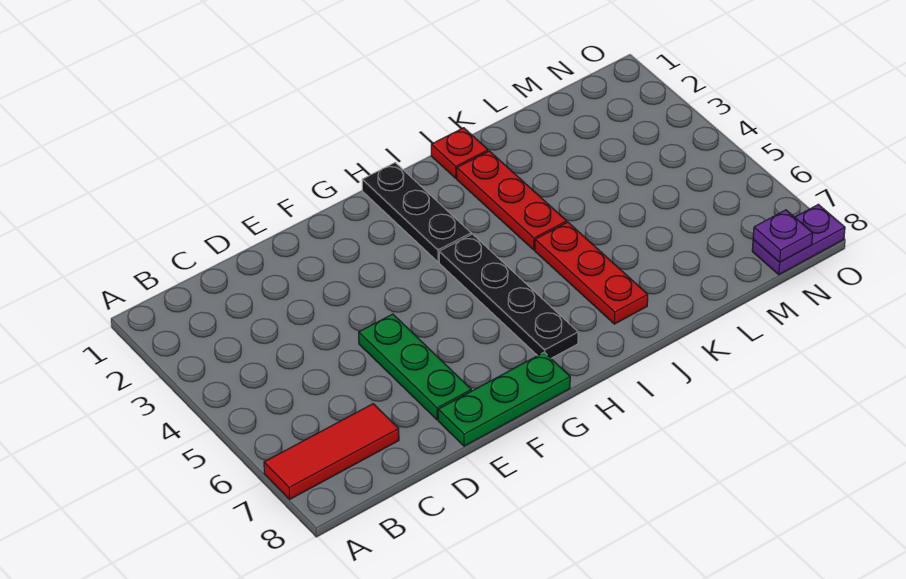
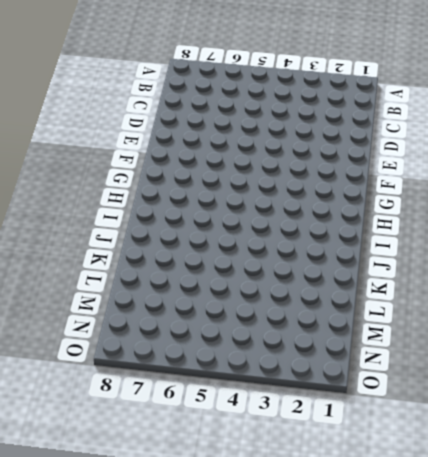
none -> red 1x3 tile [264,404,399,499]
none -> green 1x3 plate [359,314,471,420]

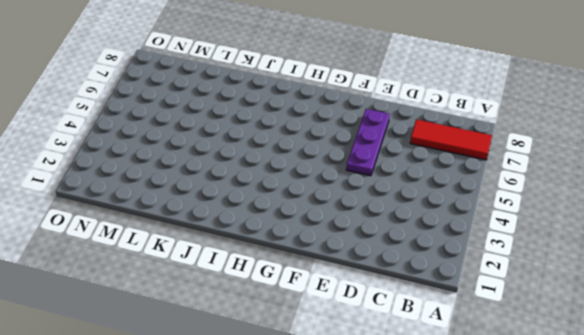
purple 1x3 plate [346,109,390,176] -> green 1x3 plate [359,314,471,420]
none -> green 1x3 plate [438,352,570,446]
none -> black 1x3 plate [362,163,471,262]

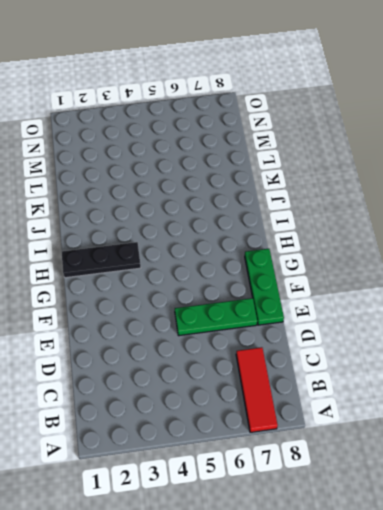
none -> black 1x4 plate [439,234,578,358]
none -> red 1x1 plate [431,128,488,178]

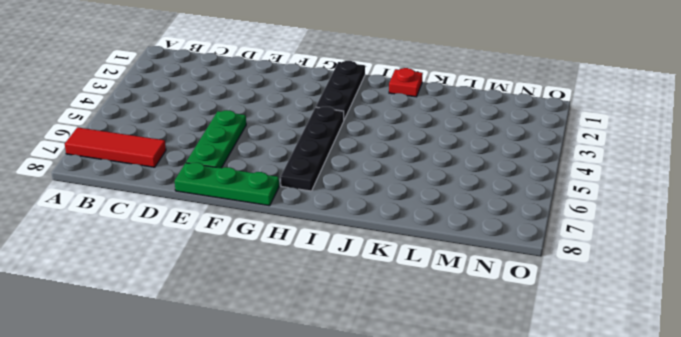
none -> red 1x3 plate [457,151,567,250]
none -> red 1x3 plate [535,222,648,324]

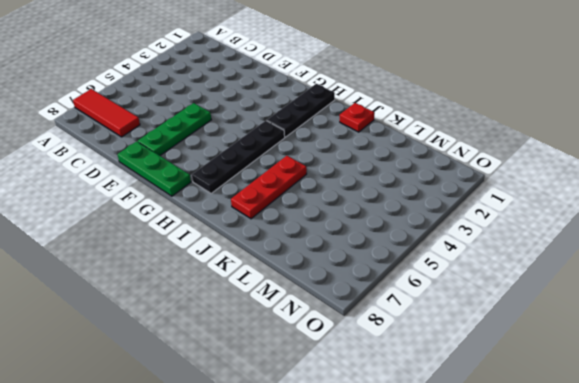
none -> red 1x3 plate [457,151,567,250]
none -> purple 1x2 plate [752,204,845,275]

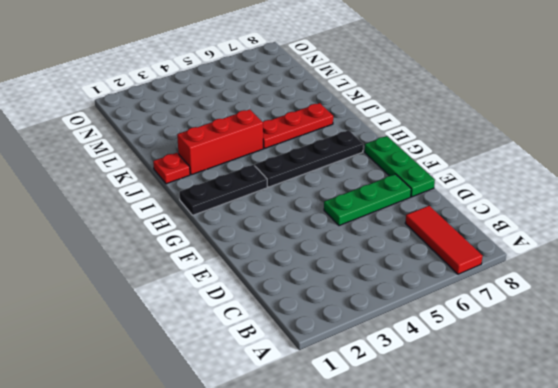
red 1x3 brick [177,109,263,175] -> red 1x3 plate [457,151,567,250]
none -> purple 1x2 plate [752,204,845,275]
none -> purple 1x1 plate [753,210,813,262]

